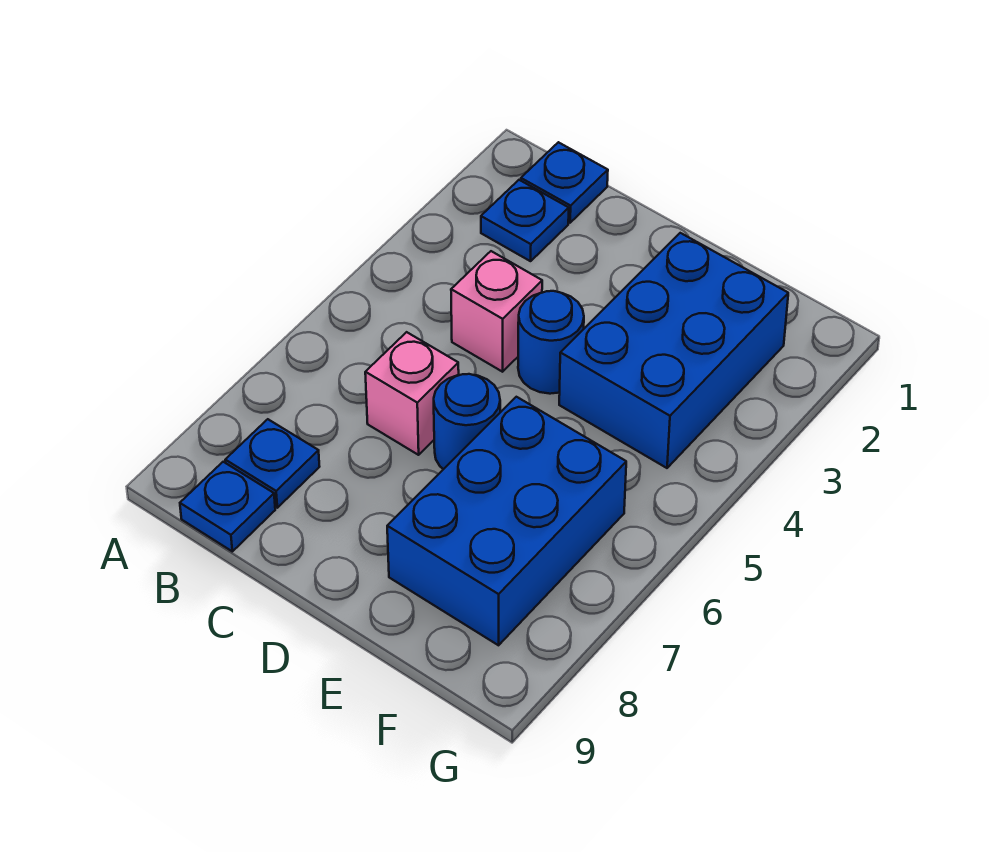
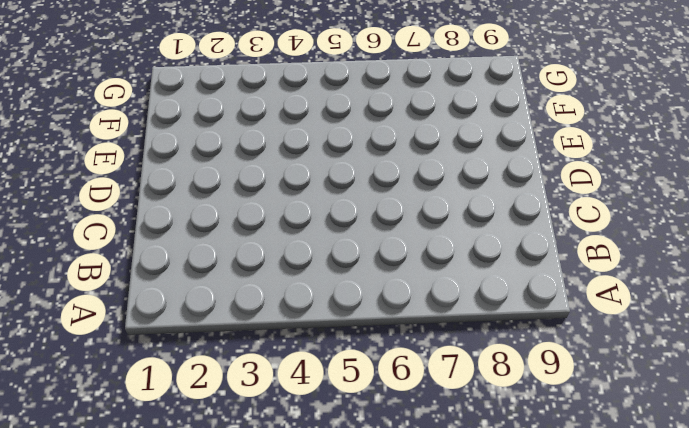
none -> blue 1x1 plate [521,142,608,223]
none -> blue 1x1 plate [481,180,569,261]

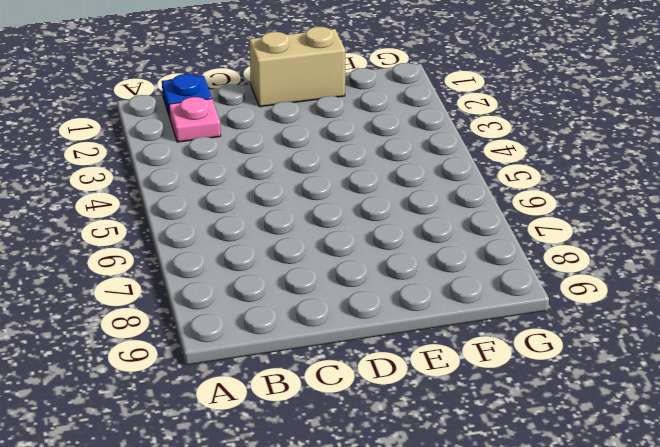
pink 1x1 plate [169,97,221,142] -> blue 1x1 plate [481,180,569,261]
tan 1x2 brick [249,27,345,107] -> none
none -> blue 1x1 plate [225,419,320,508]
none -> blue 1x1 plate [180,462,275,551]

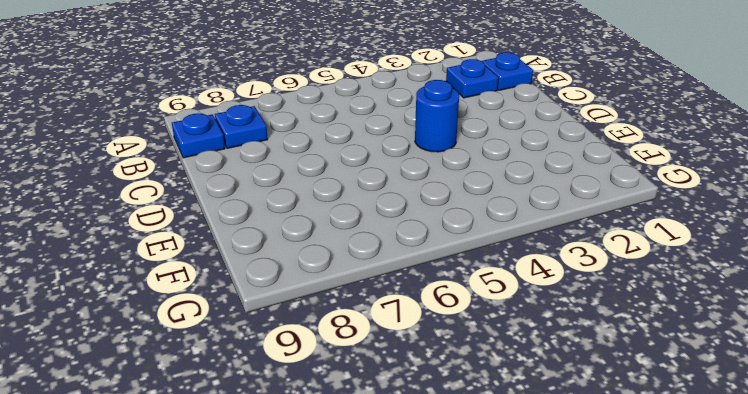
none -> pink 1x1 brick [451,251,542,372]
none -> pink 1x1 brick [365,332,459,455]

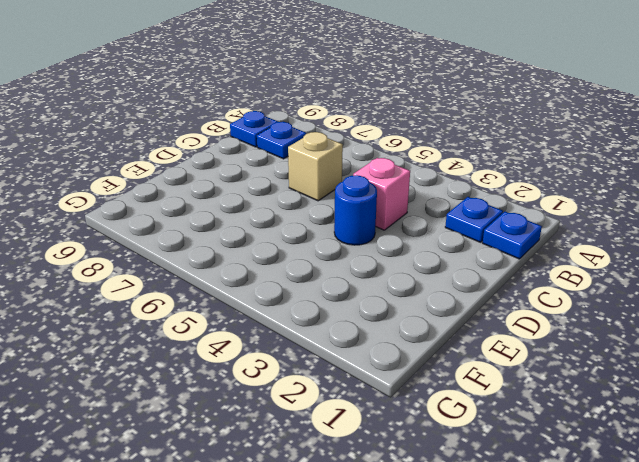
tan 1x1 brick [288,132,343,201] -> pink 1x1 brick [365,332,459,455]
none -> blue 1x1 round brick [434,374,500,469]
none -> blue 2x3 brick [559,233,788,468]

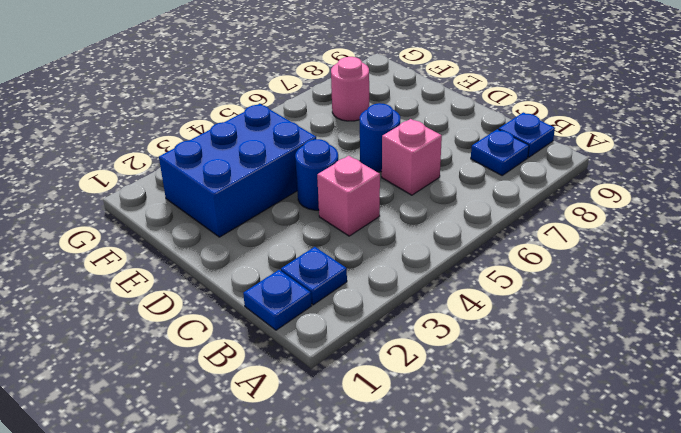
pink 1x1 round brick [331,57,369,121] -> blue 2x3 brick [387,397,626,645]

